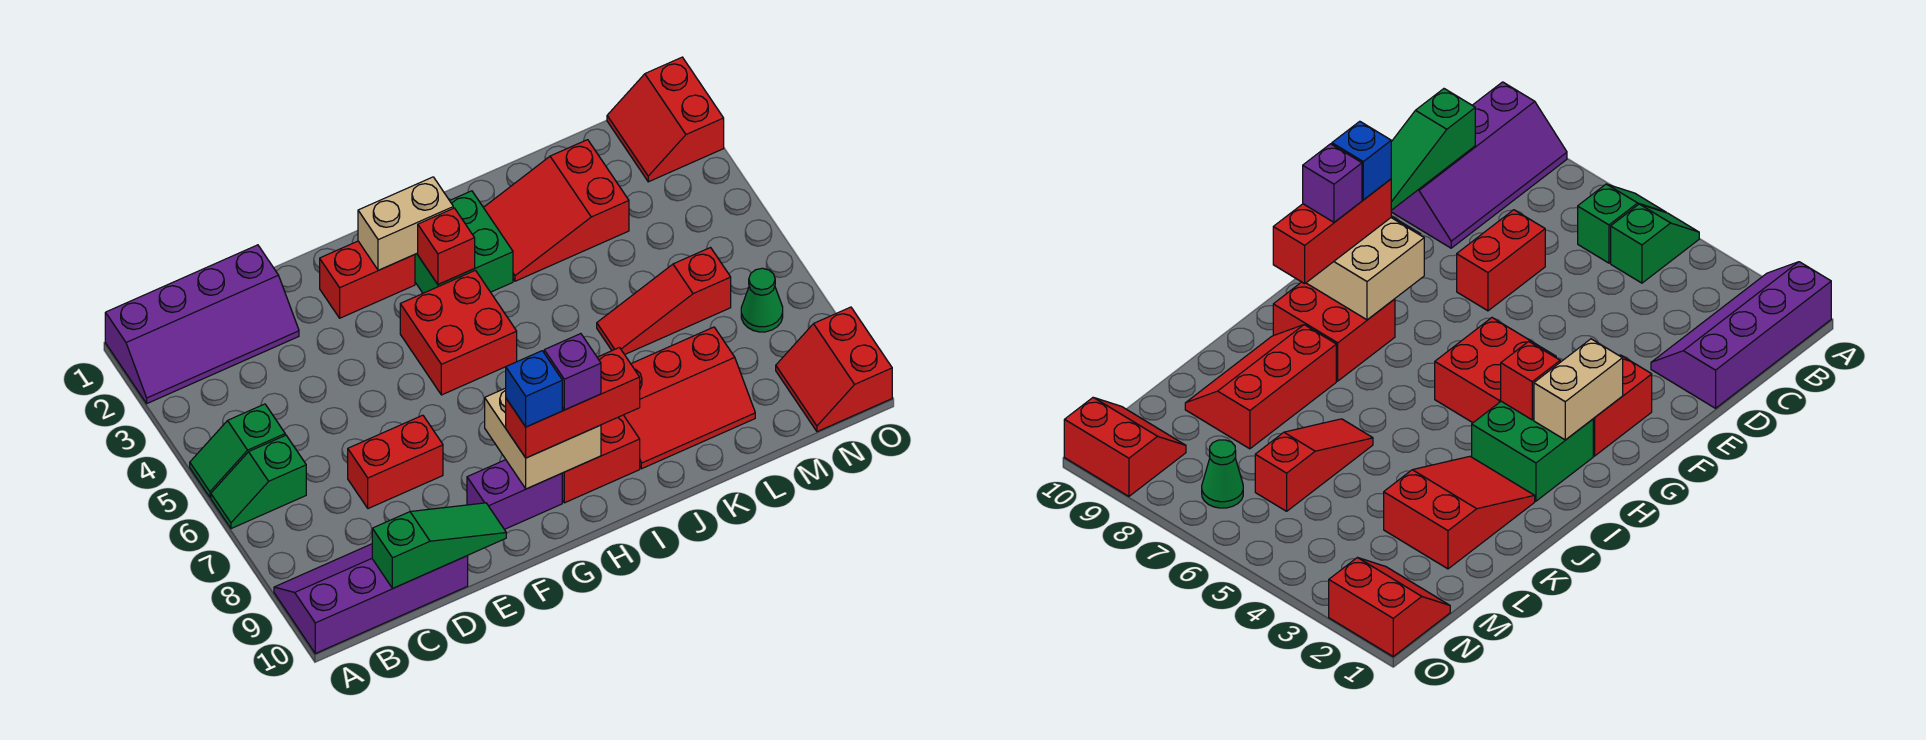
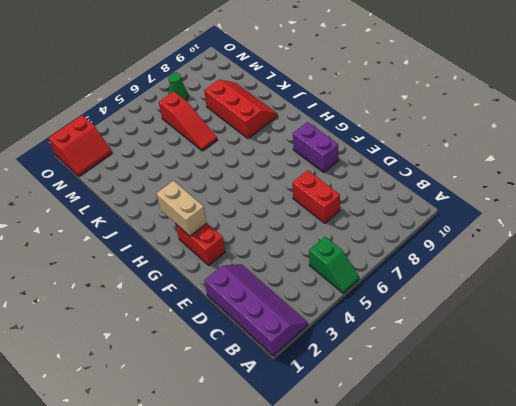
none -> green 1x2 slope [211,435,306,529]
none -> purple 2x4 slope [274,544,468,653]
none -> red 2x2 brick [400,270,517,395]

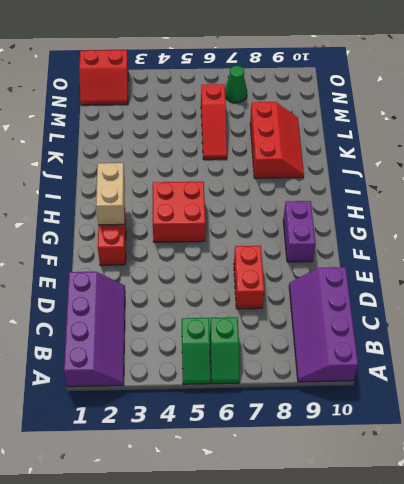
none -> green 2x2 brick [415,191,513,293]
none -> red 2x2 brick [562,415,640,503]
none -> red 2x3 slope [483,140,629,281]

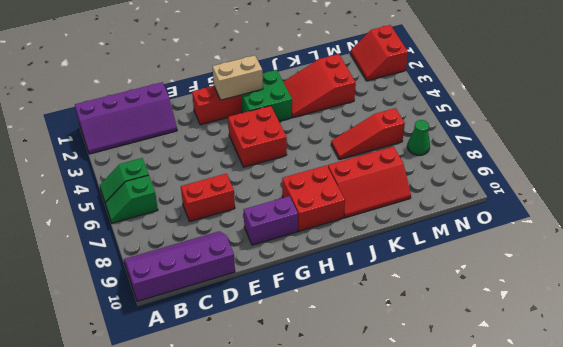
none -> red 2x2 slope [776,307,892,432]
none -> green 1x3 slope [372,503,506,588]
none -> tan 2x2 brick [485,388,601,489]

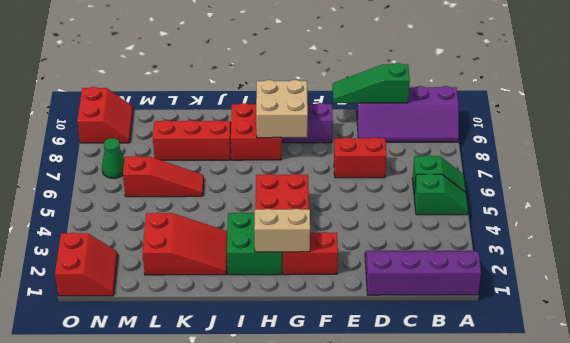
none -> red 1x1 brick [418,208,475,284]
none -> red 1x3 brick [506,348,640,458]
none -> blue 1x1 brick [506,351,562,427]

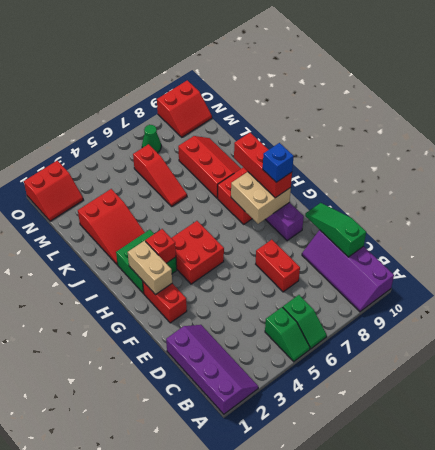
none -> purple 1x1 brick [544,334,601,410]

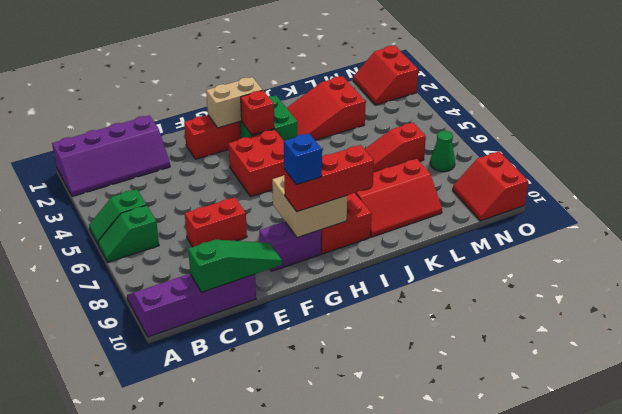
none -> purple 1x1 brick [544,334,601,410]

